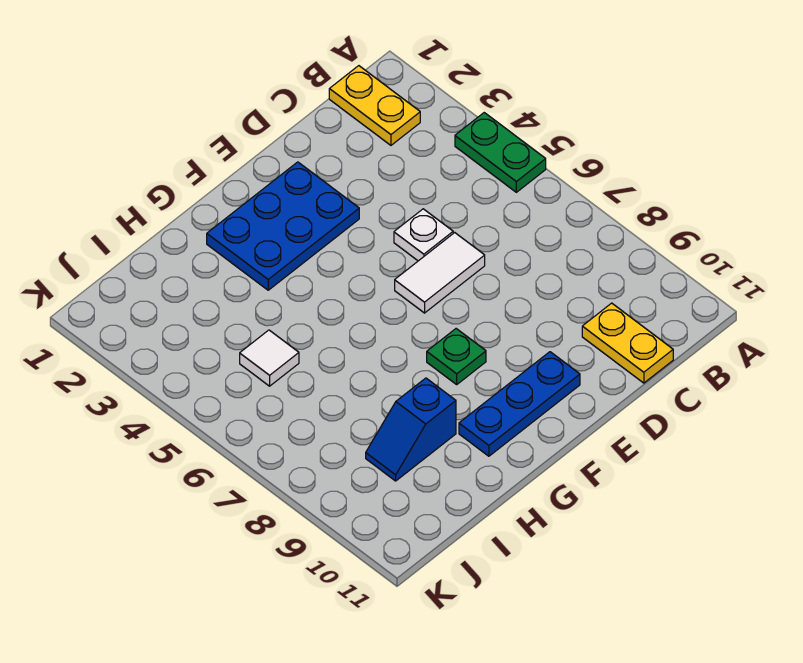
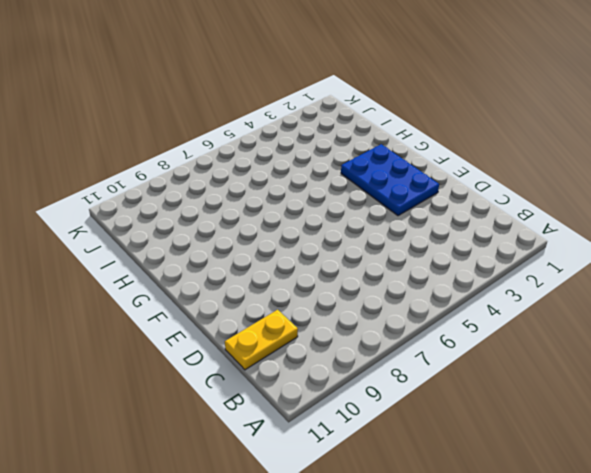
none -> green 1x2 plate [455,113,546,192]
none -> yellow 1x2 plate [329,66,420,145]

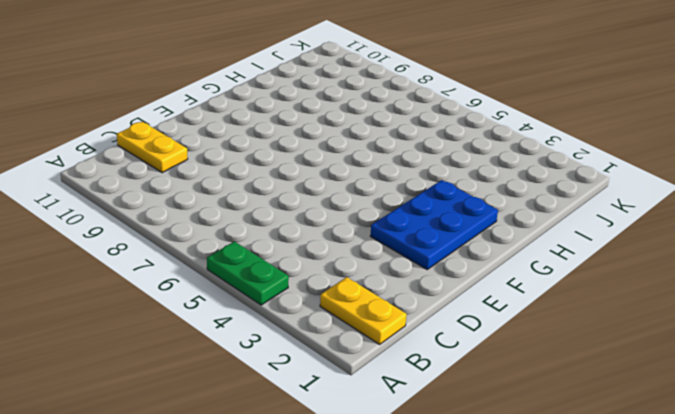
none -> white 1x1 plate [394,209,453,261]
none -> white 1x2 tile [395,233,485,313]

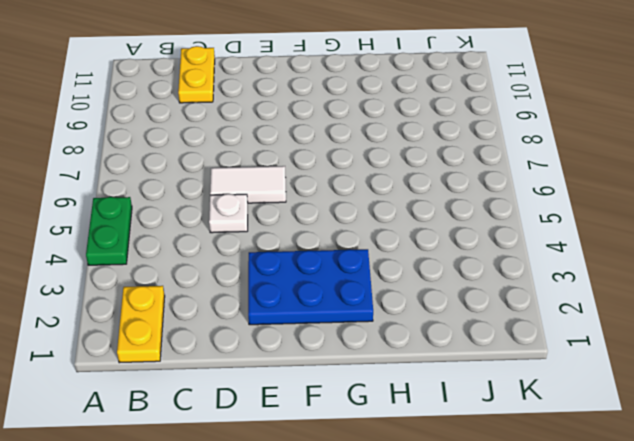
none -> blue 1x3 plate [459,352,580,456]
none -> green 1x1 plate [427,329,486,384]

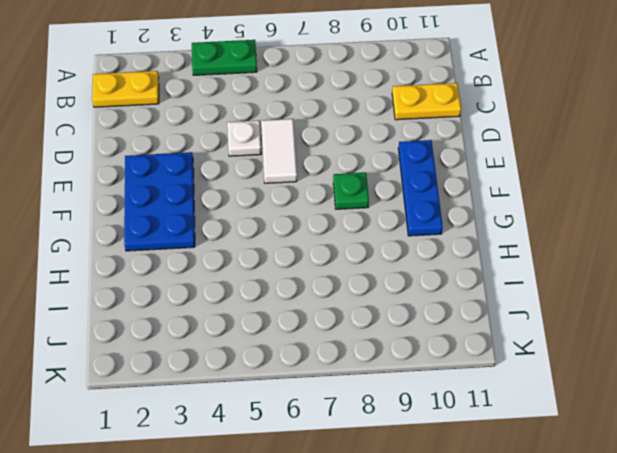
none -> blue 1x2 slope [366,378,456,481]
none -> white 1x1 tile [240,330,299,386]

